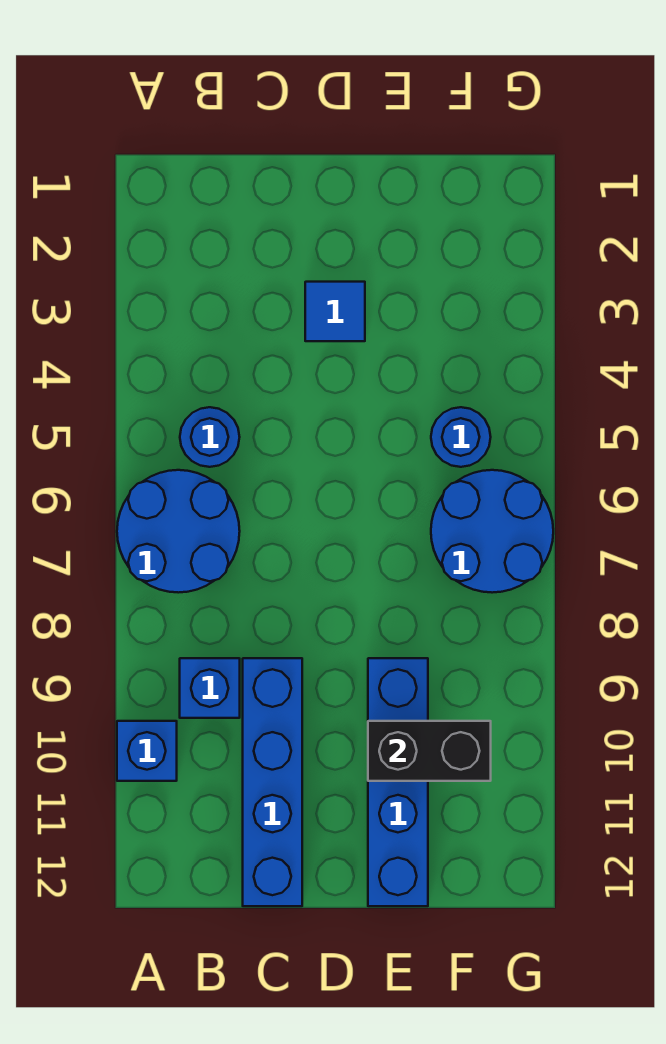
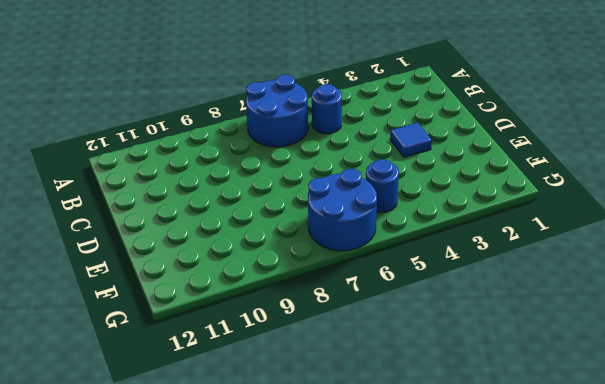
none -> blue 1x1 brick [117,721,177,781]
none -> blue 1x1 brick [180,658,240,718]

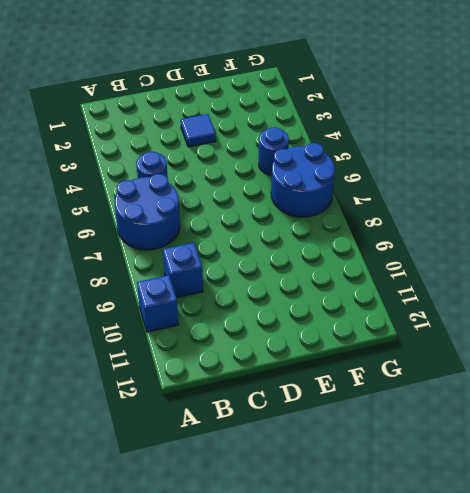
none -> blue 1x4 brick [243,658,302,906]
none -> blue 1x4 brick [368,658,428,906]

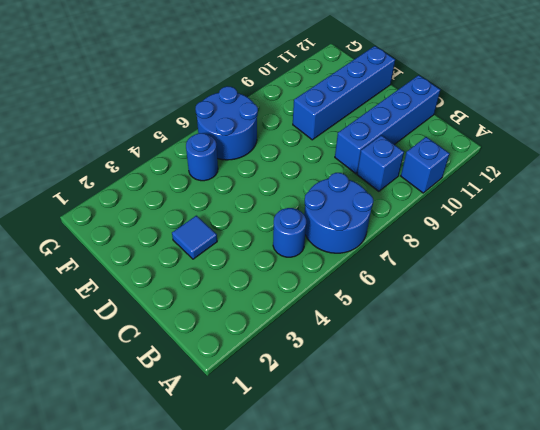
none -> black 1x2 brick [368,721,491,781]

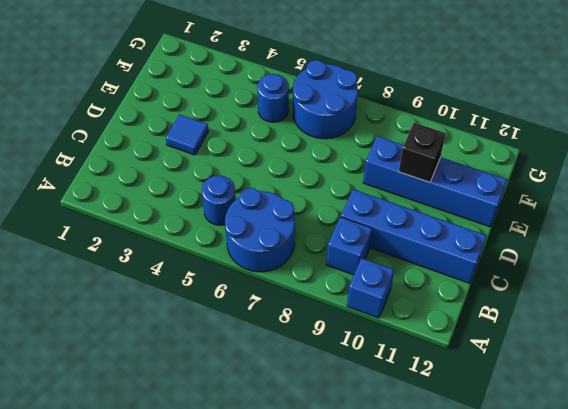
black 1x1 brick [399,123,446,182] -> black 1x2 brick [368,721,491,781]

